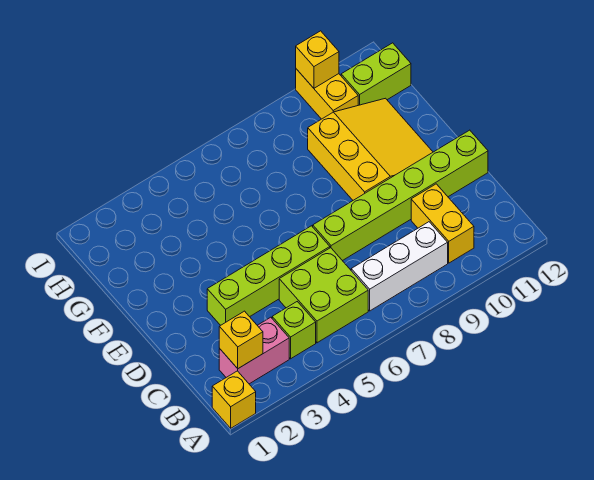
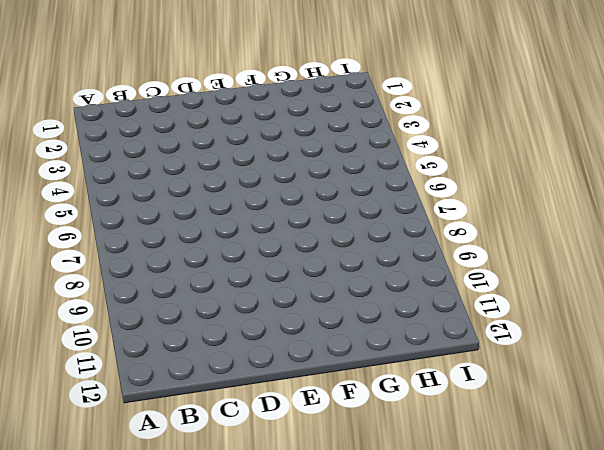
none -> yellow 1x1 brick [212,371,256,428]
none -> pink 1x2 brick [219,317,289,384]
none -> lime 1x1 brick [272,302,316,359]

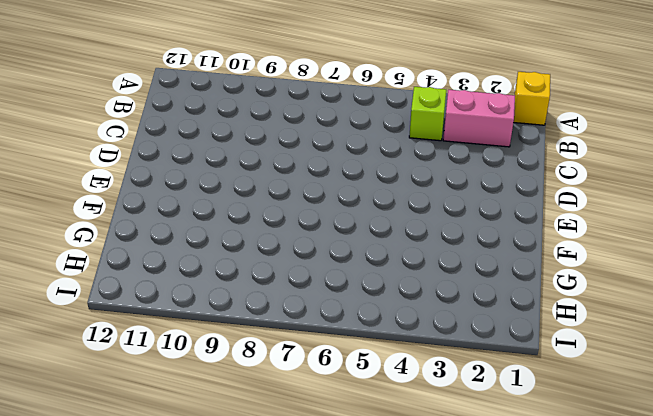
none -> lime 2x2 brick [279,248,368,343]
none -> white 1x3 brick [351,222,448,311]
none -> yellow 1x2 brick [411,184,474,263]

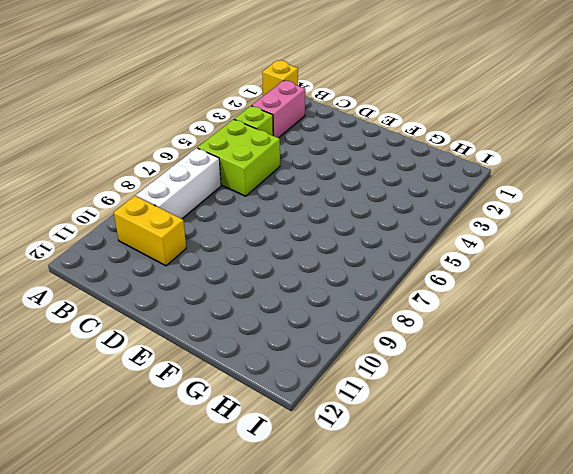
none -> lime 1x4 brick [207,226,330,325]
none -> lime 1x6 brick [313,130,488,261]
none -> yellow 3x3 slope [308,98,433,200]

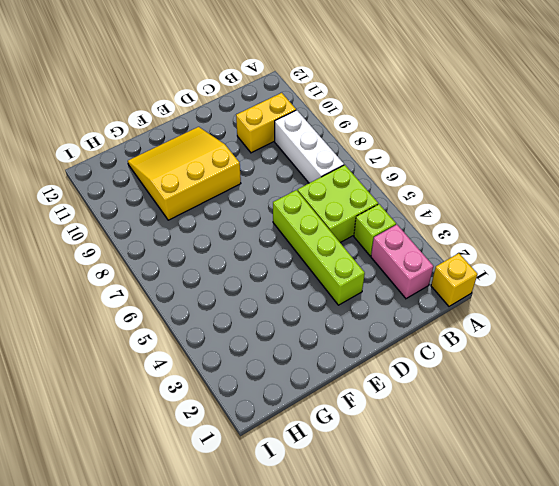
none -> lime 1x6 brick [313,130,488,261]
none -> yellow 1x2 brick [296,69,358,119]
none -> lime 1x2 brick [341,43,411,105]

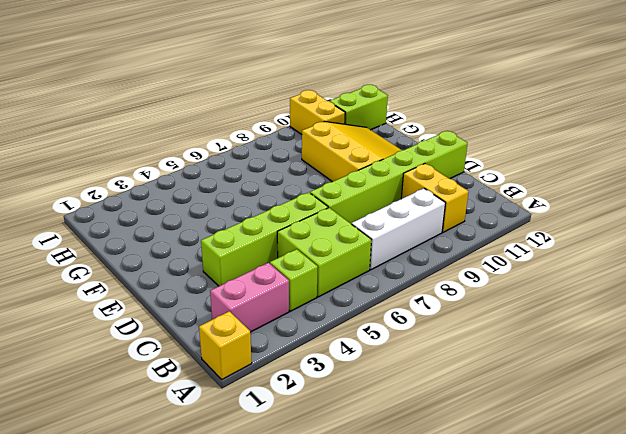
none -> yellow 1x1 brick [219,311,263,368]
none -> yellow 1x1 brick [296,31,339,88]

